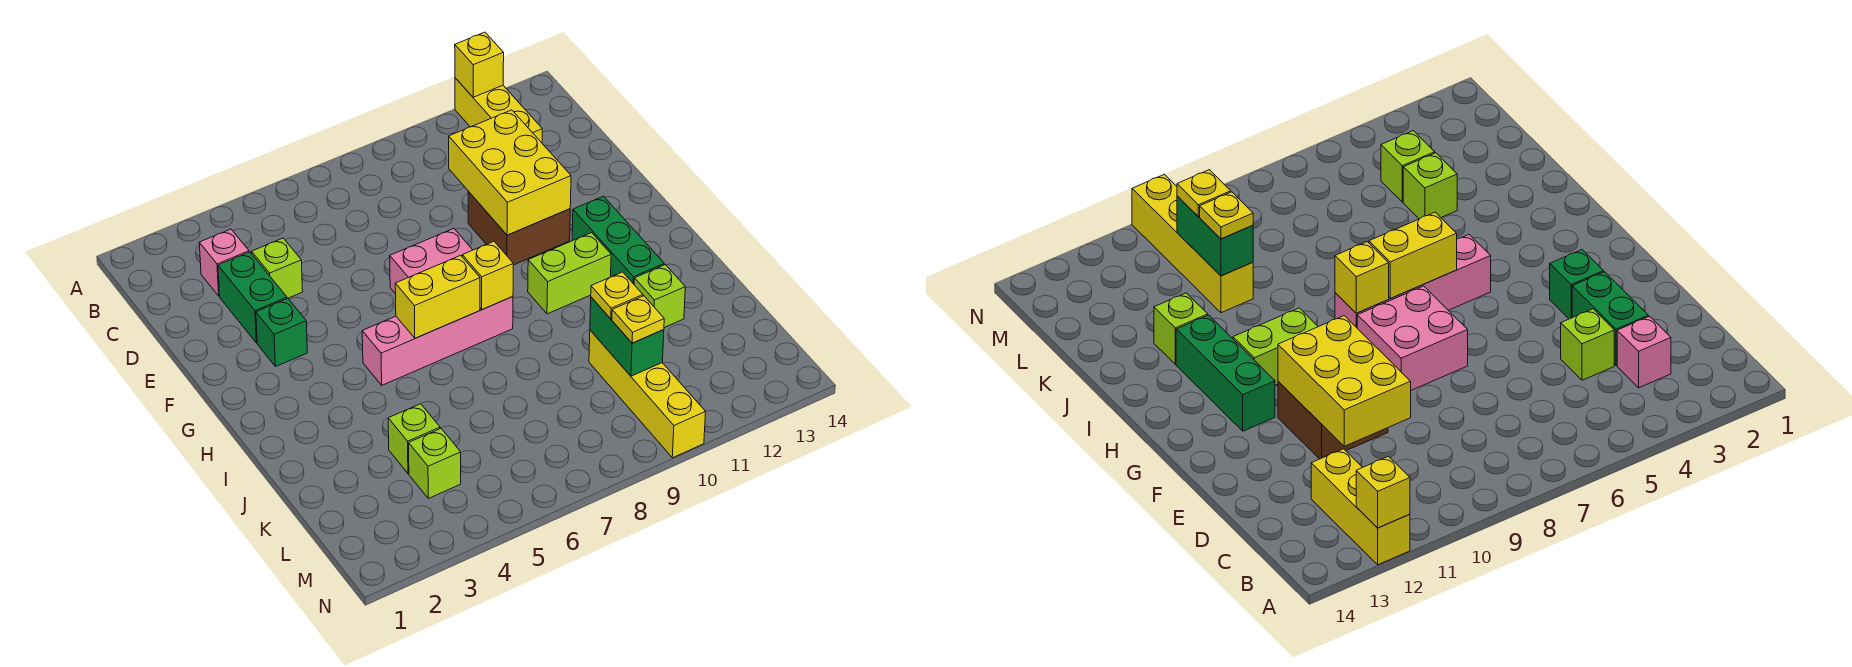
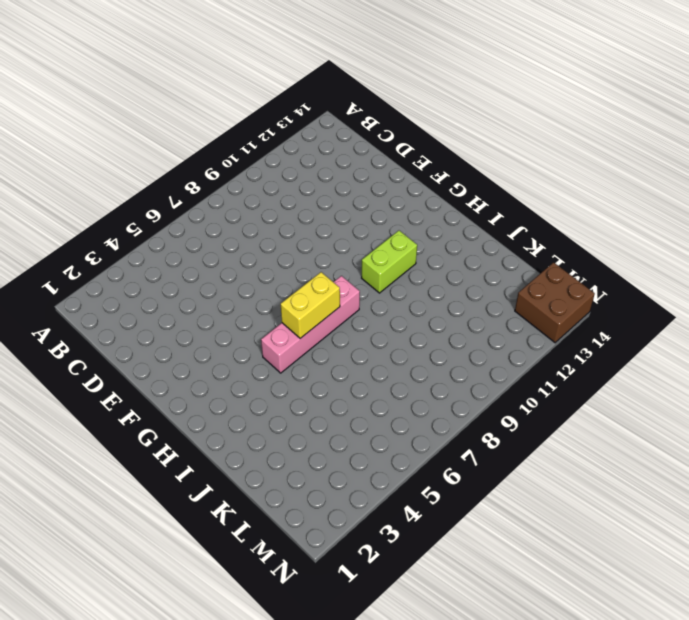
brown 2x2 brick [515,262,595,343] -> brown 2x2 brick moved to [468,192,570,265]
none -> yellow 1x3 brick [455,78,542,143]
none -> pink 1x1 brick [199,229,249,296]
none -> green 1x2 brick [218,252,287,343]

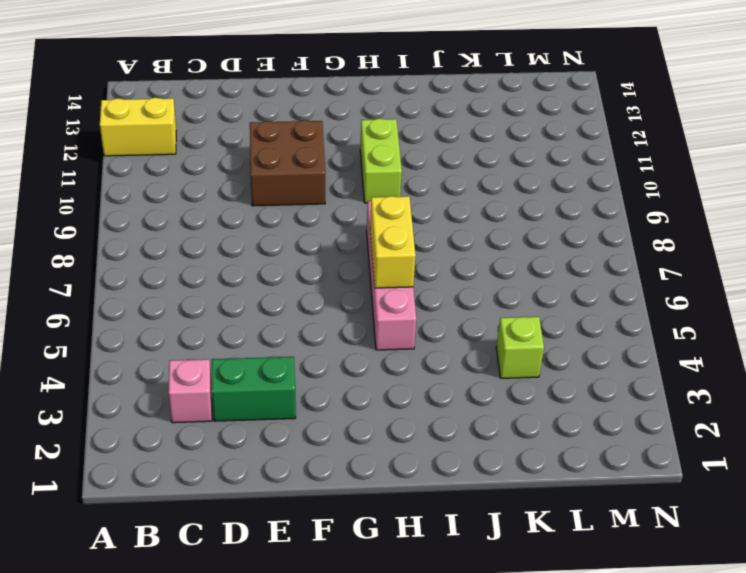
yellow 1x2 brick [100,98,176,156] -> yellow 1x3 brick [455,78,542,143]
none -> lime 1x1 brick [252,238,303,299]
none -> green 1x1 brick [256,299,307,367]
none -> pink 2x2 brick [390,229,472,294]

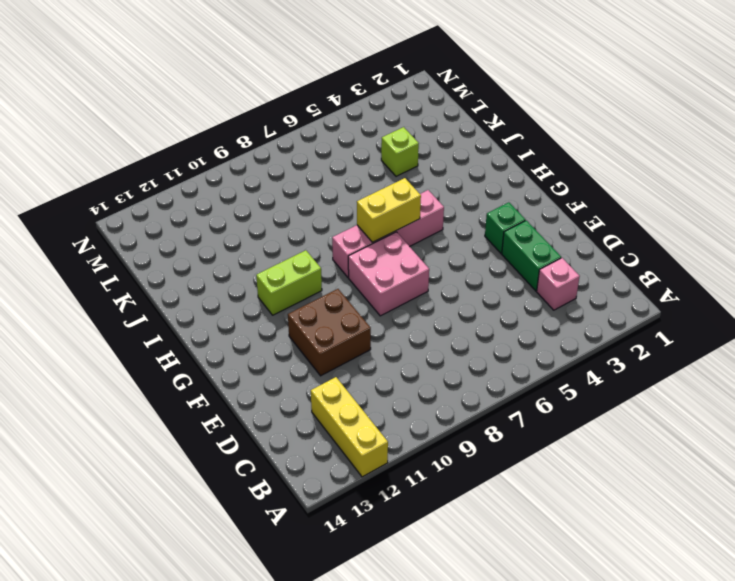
none -> lime 1x1 brick [252,238,303,299]
none -> green 1x3 brick [572,196,664,284]
none -> lime 1x1 brick [634,265,685,328]

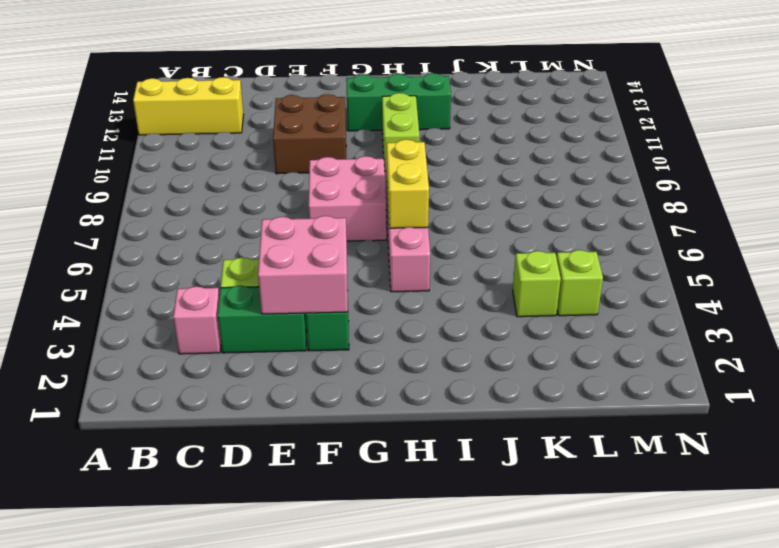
pink 2x2 brick [258,216,348,314] -> none
none -> lime 1x1 brick [634,265,685,328]
none -> yellow 1x4 brick [589,330,706,458]
none -> yellow 1x1 brick [455,32,504,97]

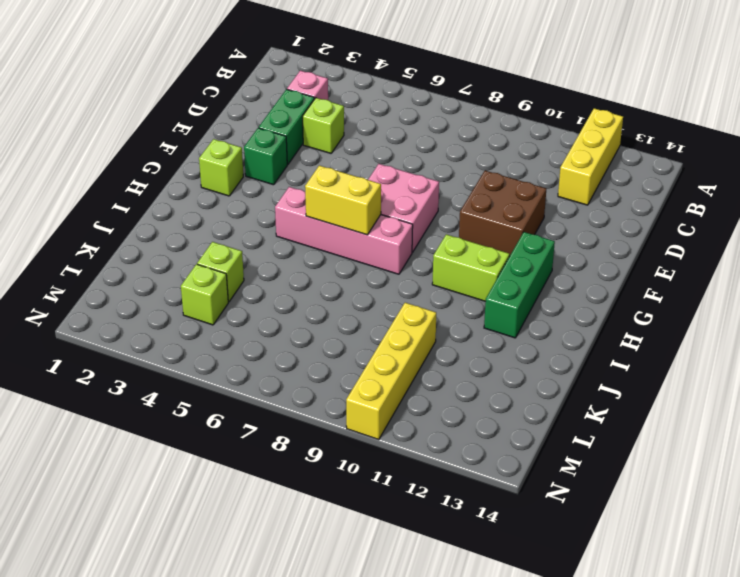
lime 1x1 brick [199,139,243,196] -> lime 1x1 brick moved to [634,265,685,328]
none -> yellow 1x1 brick [455,32,504,97]
none -> yellow 2x3 brick [449,110,571,235]
none -> yellow 1x1 brick [462,241,513,310]

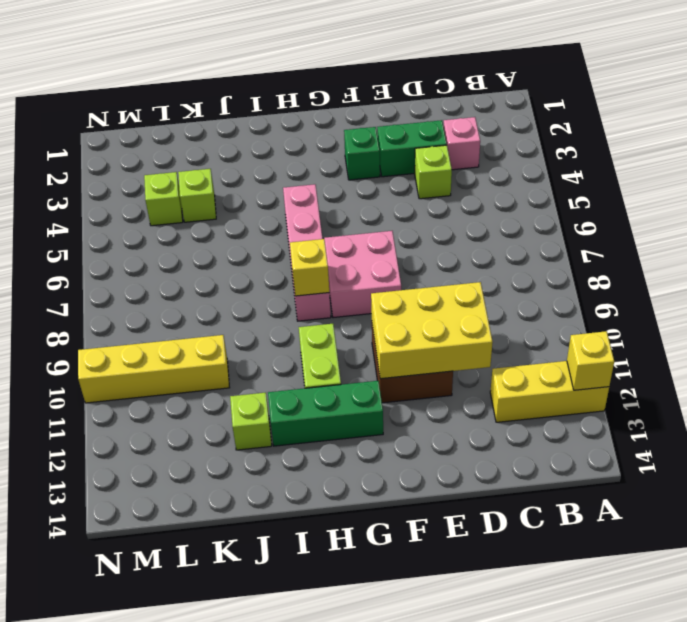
none -> yellow 1x2 brick [395,255,480,338]
none -> green 1x2 brick [590,297,664,376]
none -> yellow 1x1 plate [591,272,643,319]

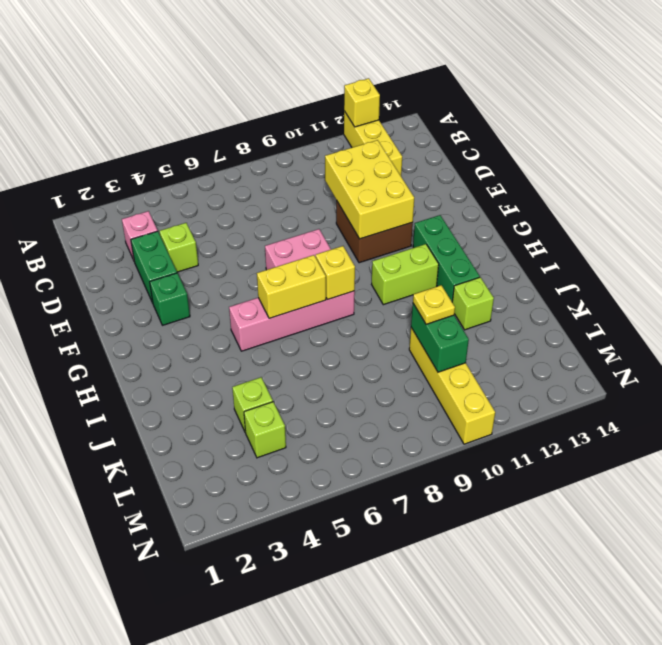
none -> yellow 1x1 plate [612,296,664,343]

